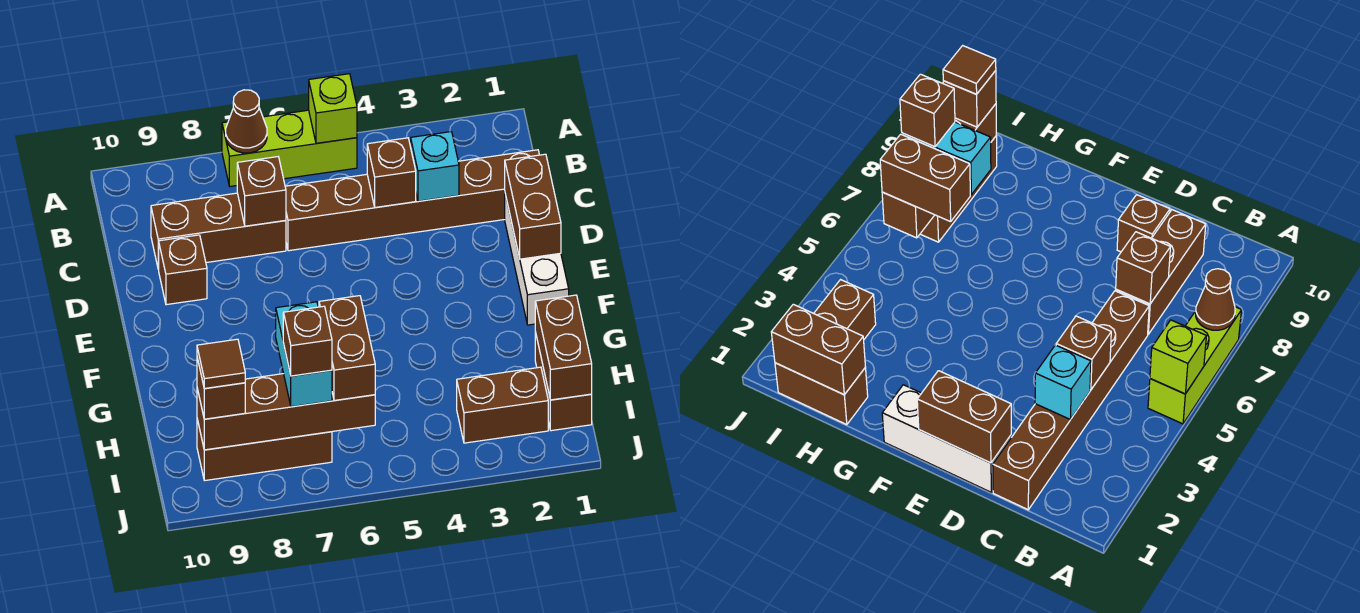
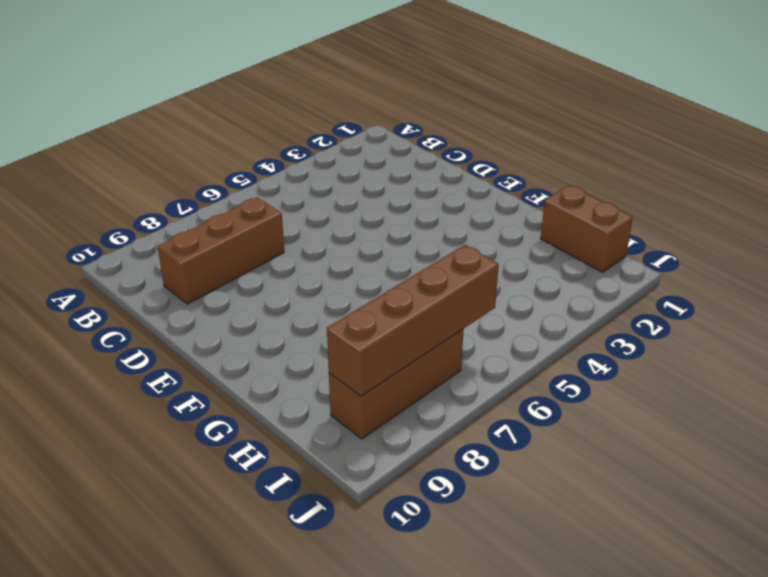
none -> lime 1x3 brick [222,110,357,186]
none -> brown 1x6 brick [285,150,539,251]
none -> white 1x3 brick [505,194,569,325]

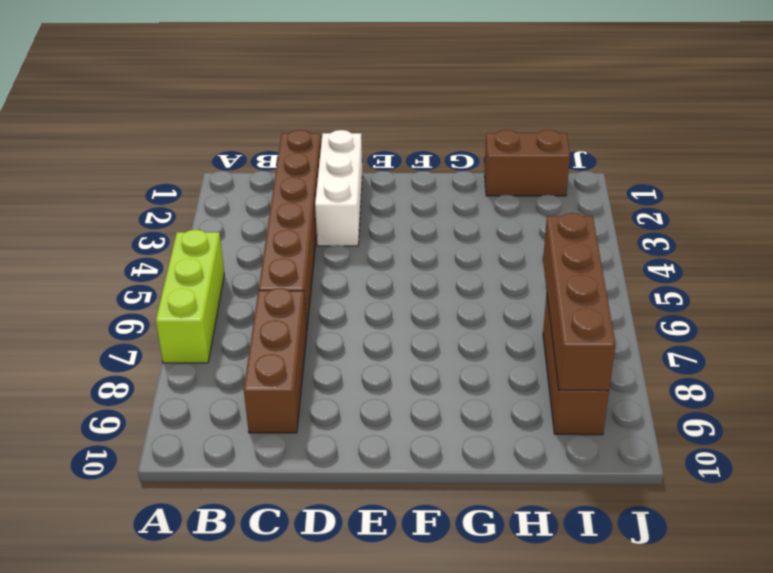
white 1x3 brick [315,130,362,246] -> white 1x3 brick turned to [505,194,569,325]
none -> brown 1x1 brick [159,235,207,305]
none -> brown 1x2 brick [457,367,548,443]
none -> lime 1x1 brick [309,74,357,143]

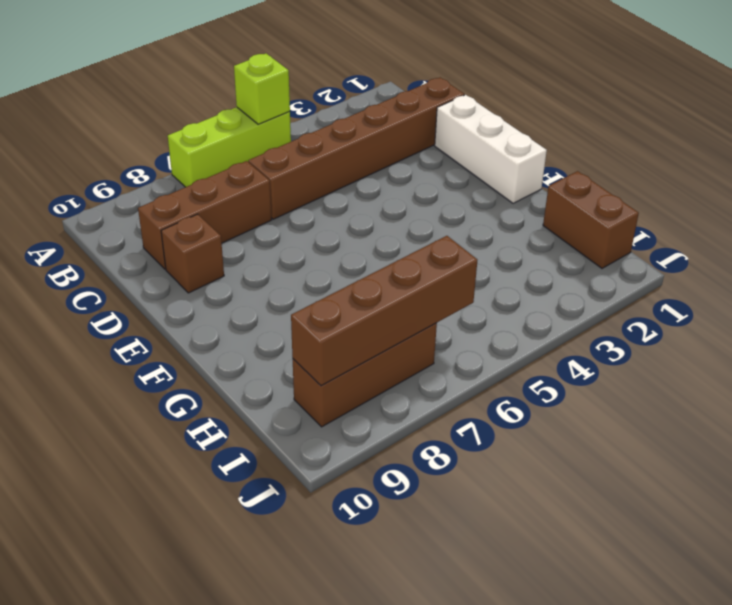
none -> brown 1x2 brick [457,367,548,443]
none -> brown 1x1 cone [226,90,267,153]
none -> cyan 1x1 brick [411,132,459,201]

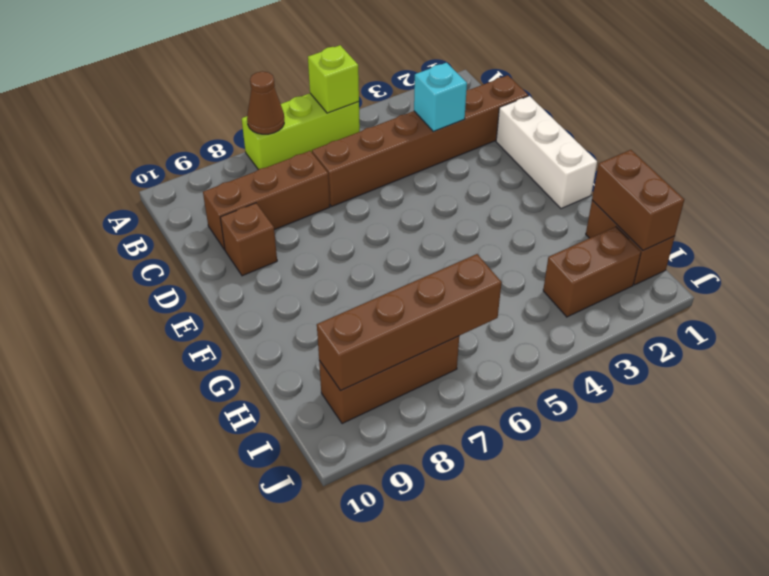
none -> brown 1x1 brick [367,138,416,207]
none -> brown 1x1 brick [237,157,286,226]
none -> brown 1x2 brick [505,154,561,259]

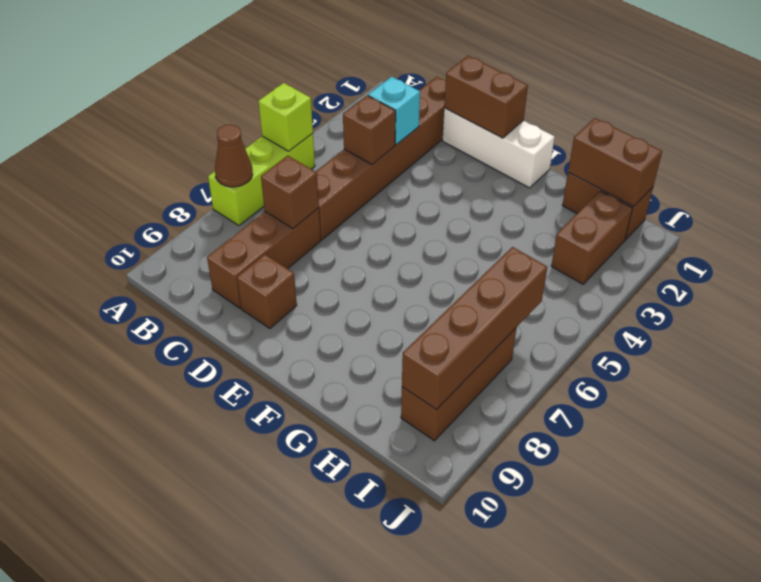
none -> brown 1x2 brick [319,296,375,401]
none -> cyan 1x2 brick [276,302,332,407]
none -> brown 1x1 brick [197,358,245,419]

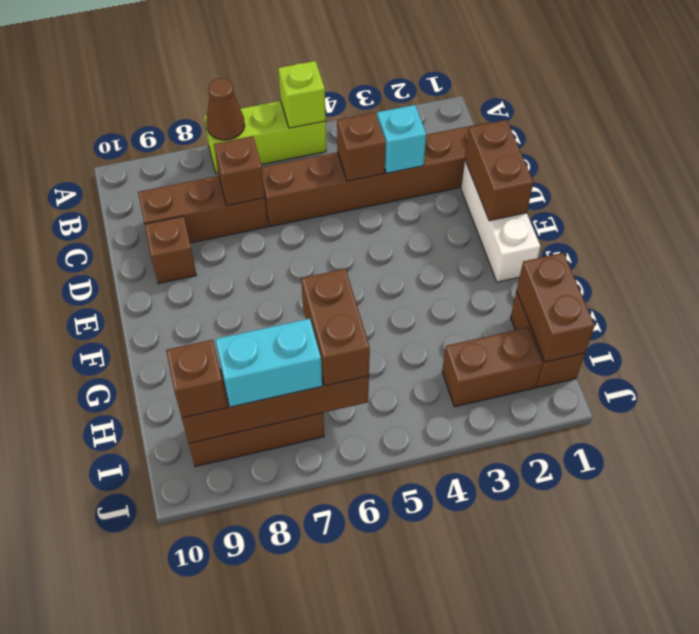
cyan 1x2 brick [215,319,322,407] -> cyan 1x2 brick turned to [276,302,332,407]
none -> brown 1x1 brick [283,306,332,376]
none -> brown 1x1 tile [197,339,245,389]

